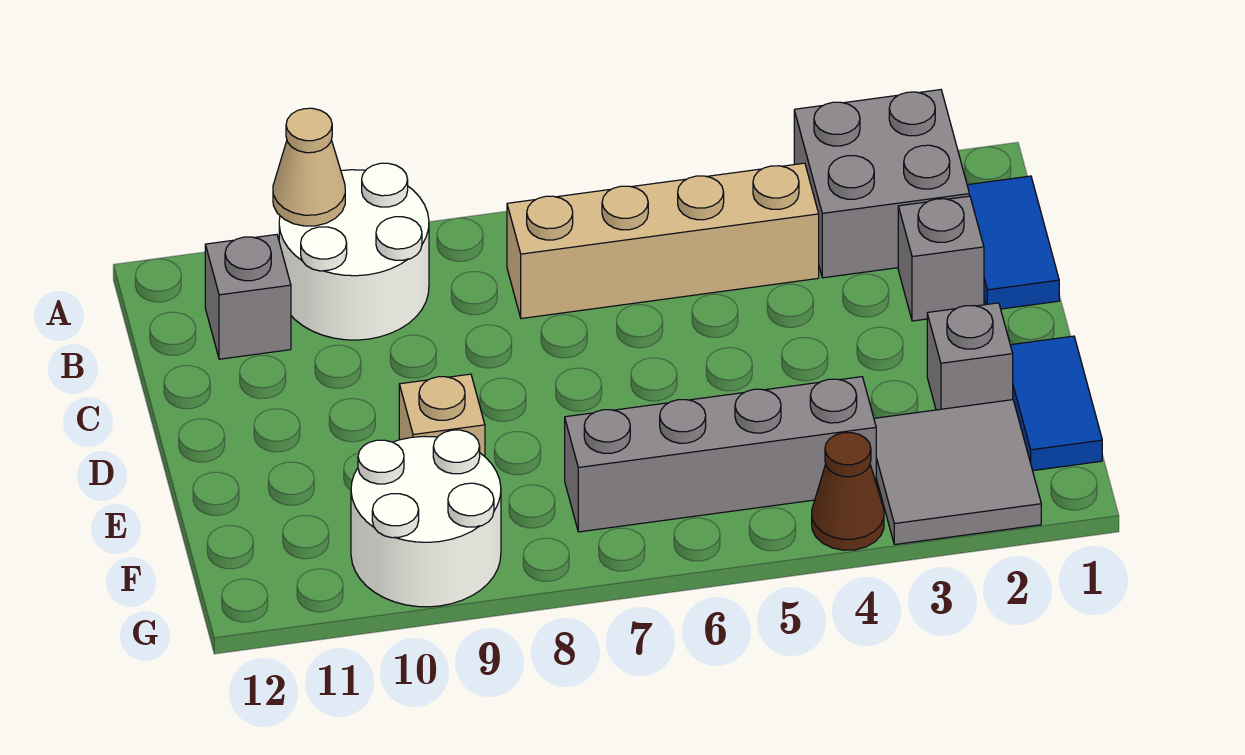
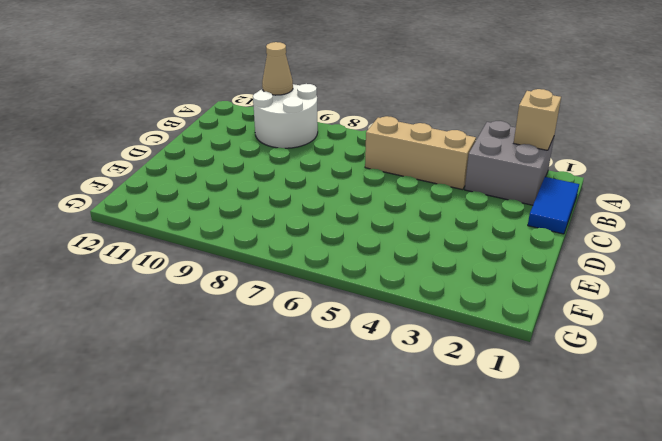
tan 1x1 brick [514,89,561,150] -> tan 1x1 brick moved to [399,374,485,456]
tan 1x3 brick [365,116,476,190] -> tan 1x4 brick [507,163,819,319]
none -> grey 1x1 brick [205,235,291,359]
none -> grey 1x1 brick [898,196,984,321]
none -> blue 1x2 tile [1010,336,1102,471]

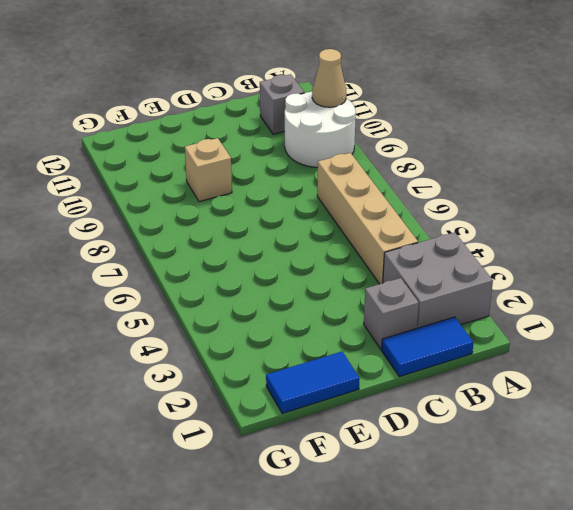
none -> grey 1x1 brick [927,303,1013,410]
none -> grey 2x2 tile [874,400,1041,545]
none -> grey 1x4 brick [565,377,876,532]

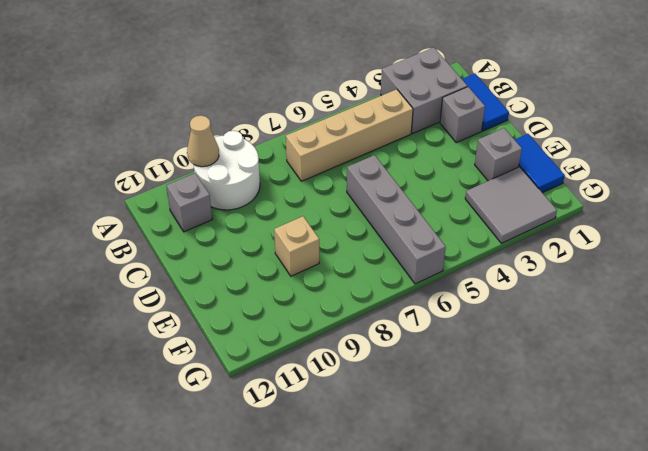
grey 1x4 brick [347,155,446,284] -> grey 1x4 brick turned to [565,377,876,532]
none -> white 2x2 round brick [351,430,501,607]
none -> brown 1x1 cone [812,433,884,550]

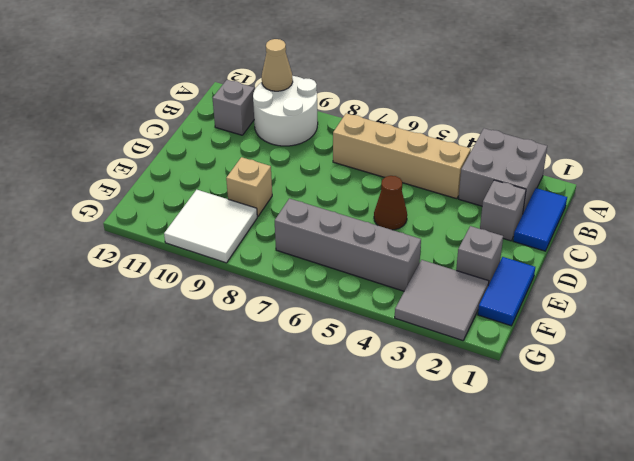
brown 1x1 cone [374,176,407,230] -> brown 1x1 cone moved to [812,433,884,550]
white 2x2 tile [164,190,257,263] -> white 2x2 round brick [351,430,501,607]

